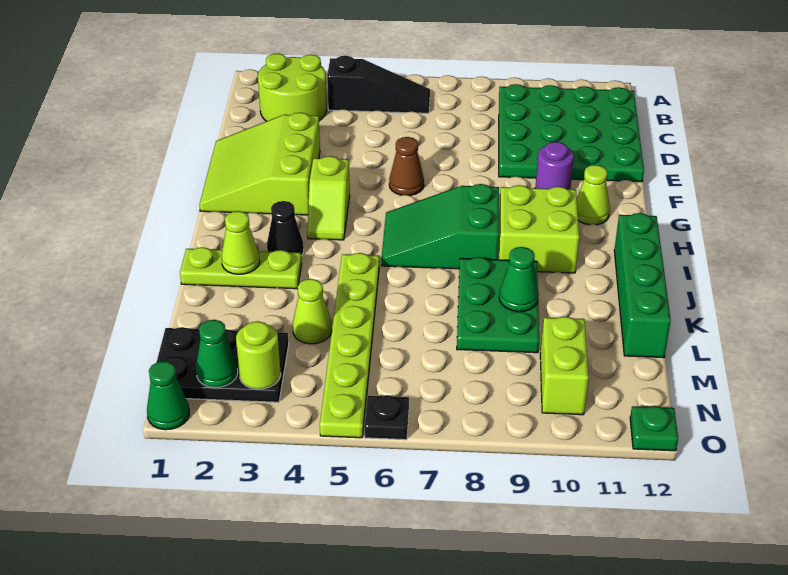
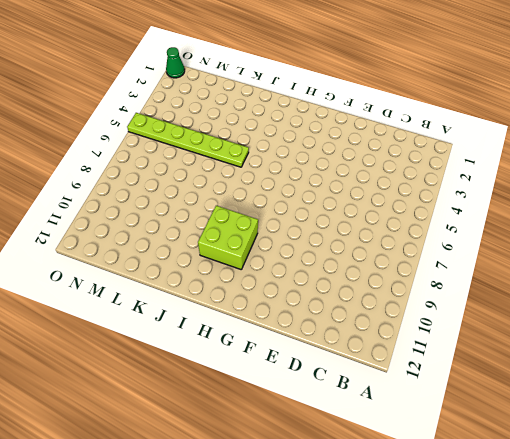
none -> lime 2x2 round brick [258,54,327,121]
none -> black 1x3 slope [327,56,430,113]
none -> green 4x4 plate [499,84,644,182]

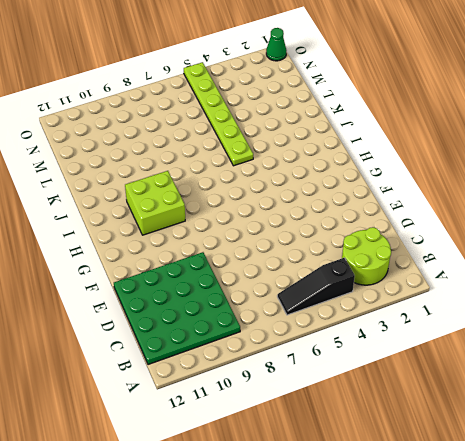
none -> lime 3x3 slope [199,113,320,215]
none -> brown 1x1 cone [389,137,424,195]
none -> purple 1x1 round brick [535,142,574,189]

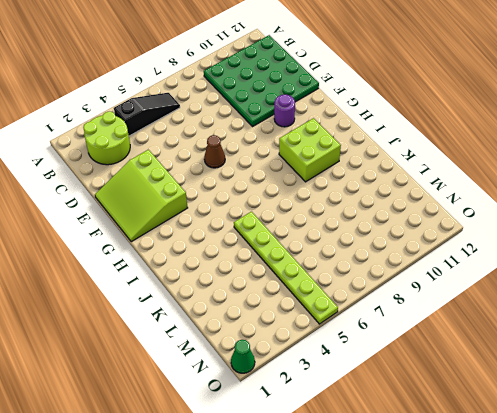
none -> lime 1x2 slope [307,156,350,240]
none -> lime 1x1 cone [577,165,610,225]
none -> green 2x3 slope [381,184,499,269]

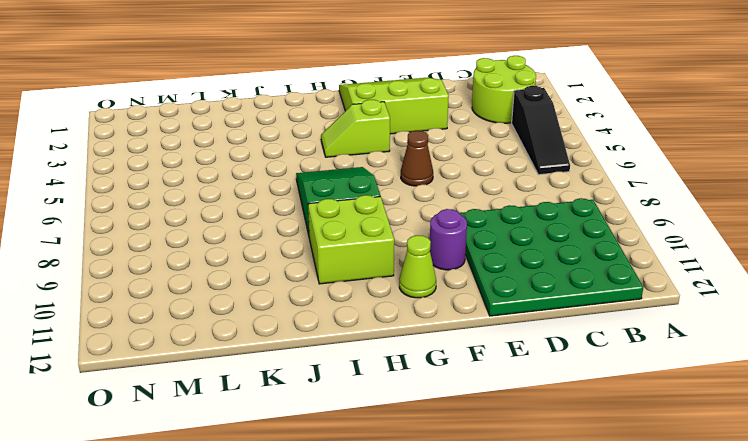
none -> black 1x1 cone [267,201,304,256]
none -> green 1x4 brick [614,213,671,358]
none -> lime 1x3 plate [180,247,302,289]

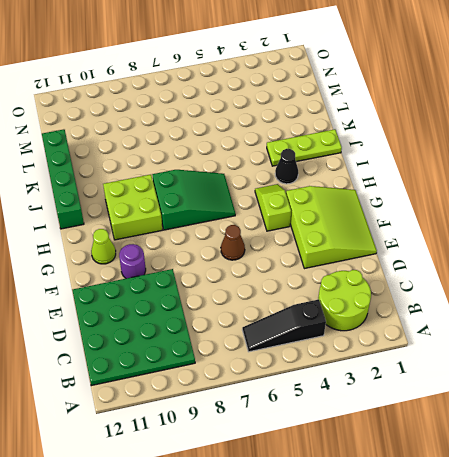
none -> lime 1x6 plate [320,253,379,438]
none -> green 2x3 plate [457,257,539,353]
none -> lime 1x1 cone [293,279,332,344]

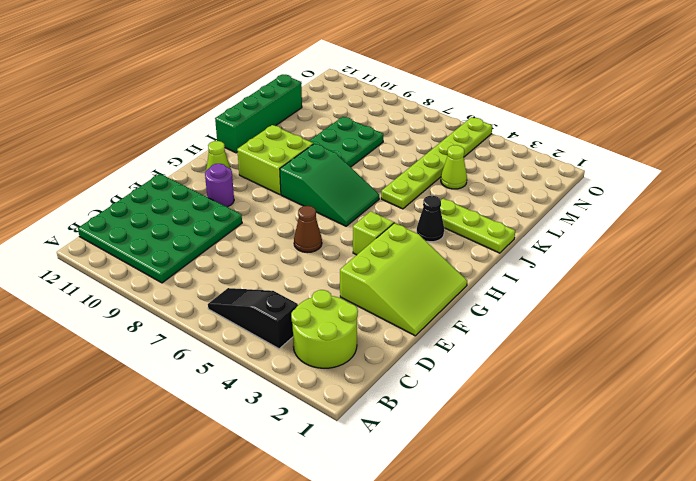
none -> black 2x3 plate [156,327,289,402]
none -> lime 1x2 brick [540,317,589,415]
none -> green 1x1 cone [147,361,189,430]

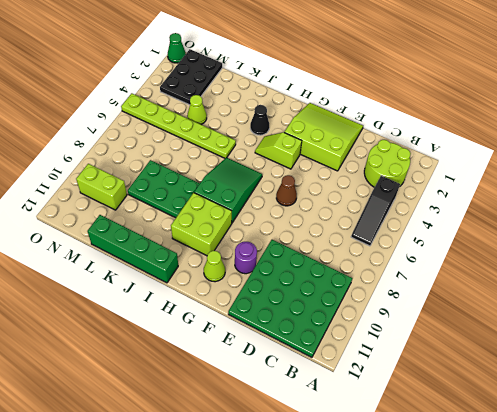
none -> lime 1x3 plate [180,247,302,289]
none -> black 1x1 plate [364,395,409,440]
none -> green 1x1 plate [630,406,678,451]

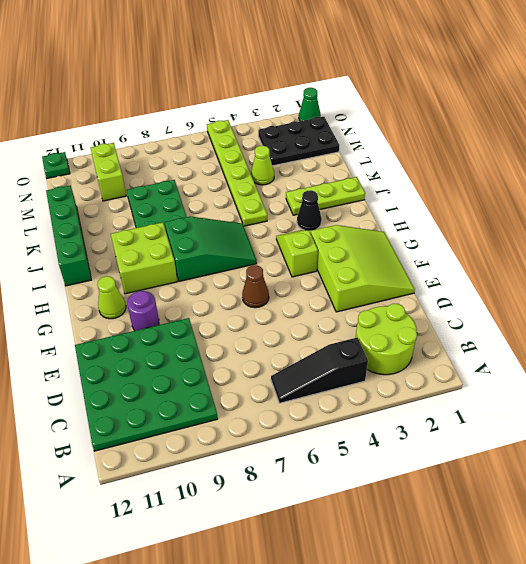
none -> black 1x1 plate [364,395,409,440]
none -> lime 1x1 cone [222,211,260,274]
none -> green 1x1 cone [499,247,539,312]

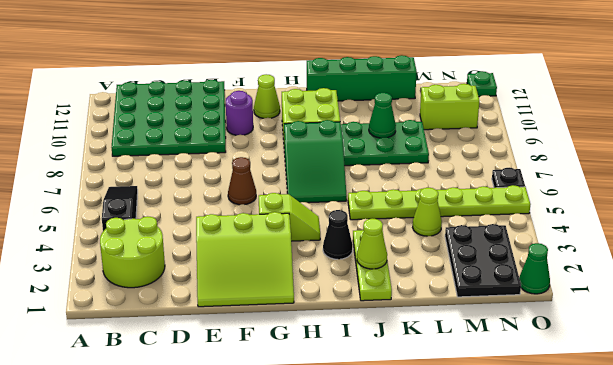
none -> green 1x1 cone [196,320,238,388]
none -> lime 1x1 round brick [236,321,281,389]

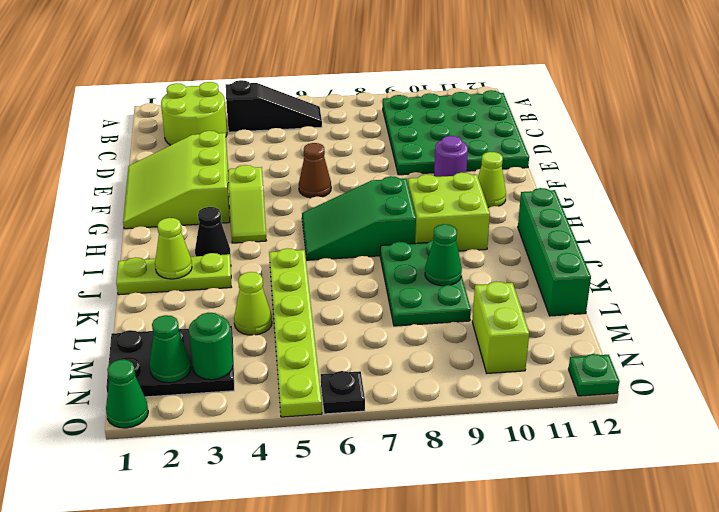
green 1x1 round brick [189,313,233,380] -> lime 1x1 round brick [236,321,281,389]

